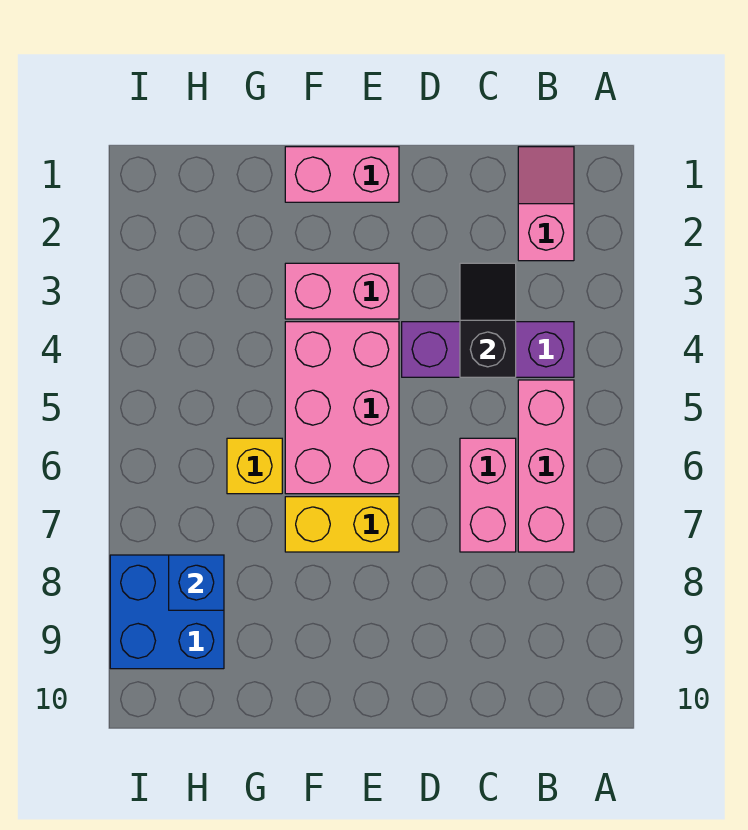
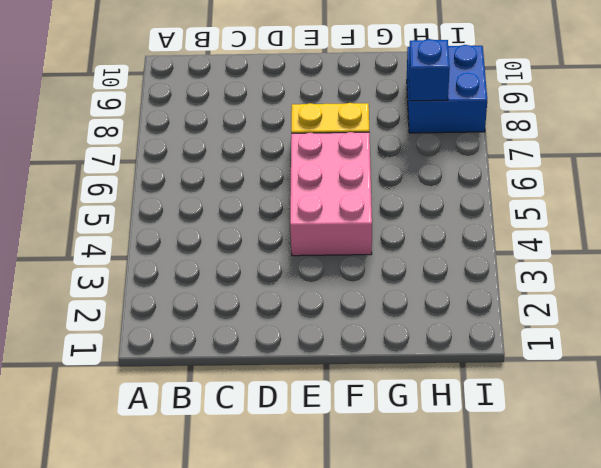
none -> pink 1x2 slope [518,147,574,261]
none -> purple 1x3 brick [402,322,574,377]
none -> pink 1x3 brick [518,380,574,552]

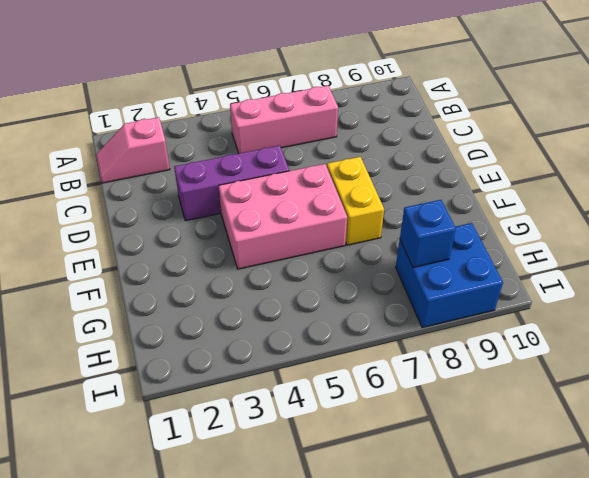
purple 1x3 brick [174,146,289,221] -> purple 1x3 brick turned to [402,322,574,377]
none -> pink 1x2 brick [460,438,516,552]
none -> pink 1x2 brick [285,147,399,202]
none -> pink 1x2 brick [285,263,399,319]

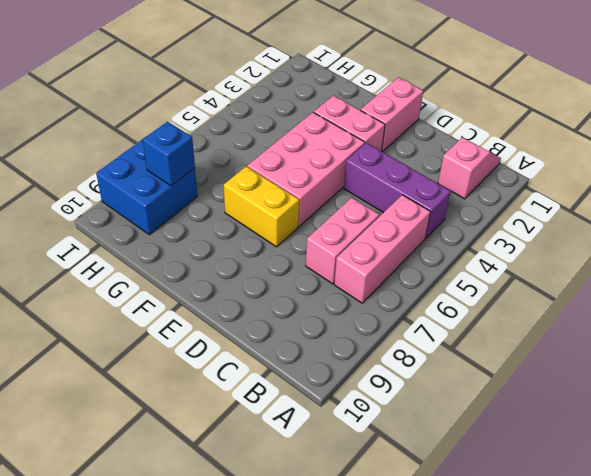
pink 1x2 brick [360,77,423,152] -> pink 1x2 brick turned to [285,147,399,202]
none -> yellow 1x1 brick [227,438,282,494]
none -> black 1x2 slope [460,263,516,377]

